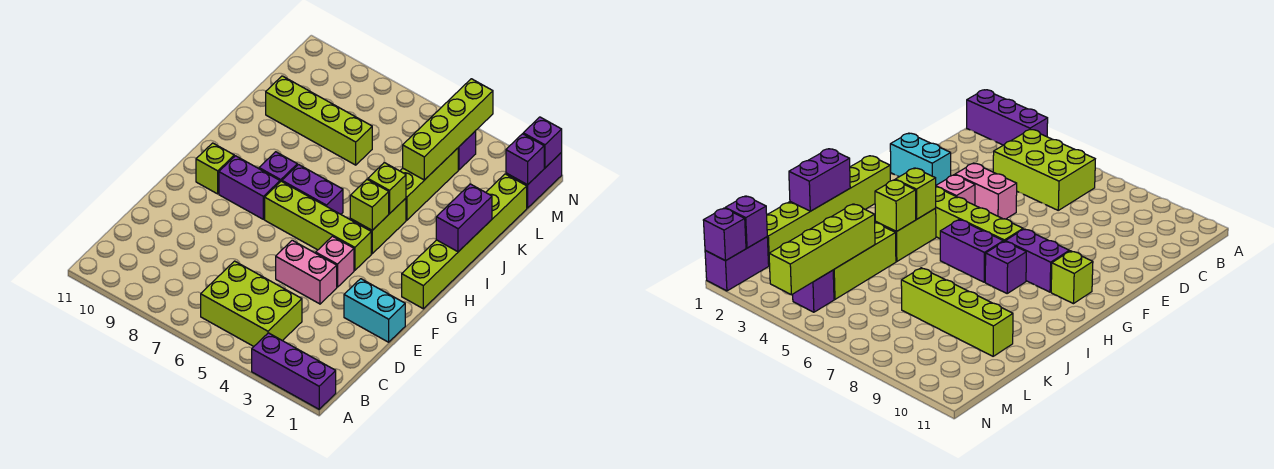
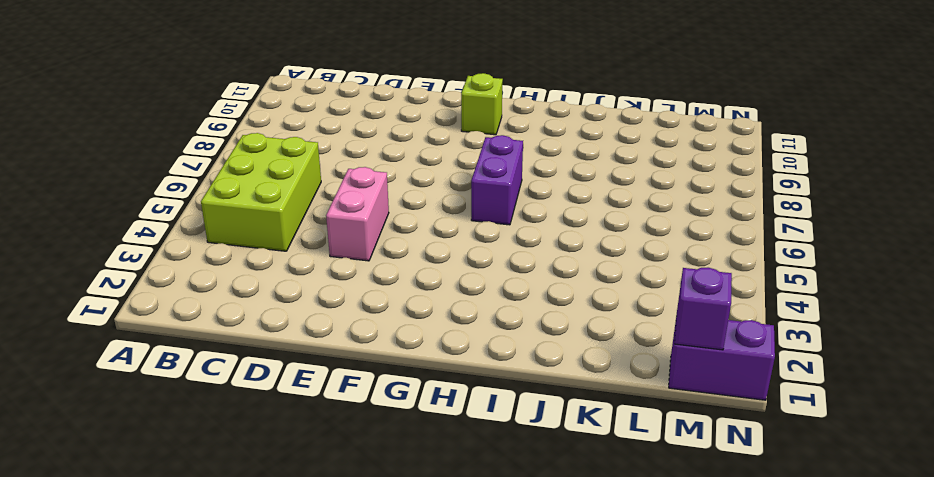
none -> purple 1x3 brick [252,333,336,409]
none -> cyan 1x2 brick [344,279,405,342]
none -> pink 1x1 brick [316,236,354,287]

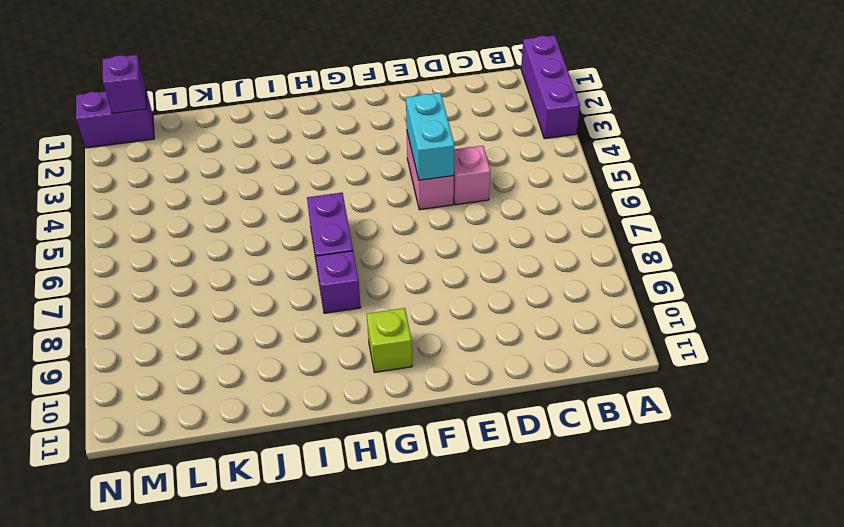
pink 1x1 brick [453,146,491,205] -> pink 1x1 brick moved to [316,236,354,287]
cyan 1x2 brick [406,93,455,180] -> cyan 1x2 brick moved to [344,279,405,342]
none -> lime 2x3 brick [201,261,302,346]
none -> lime 1x6 brick [402,174,527,309]
none -> lime 1x4 brick [265,181,371,270]

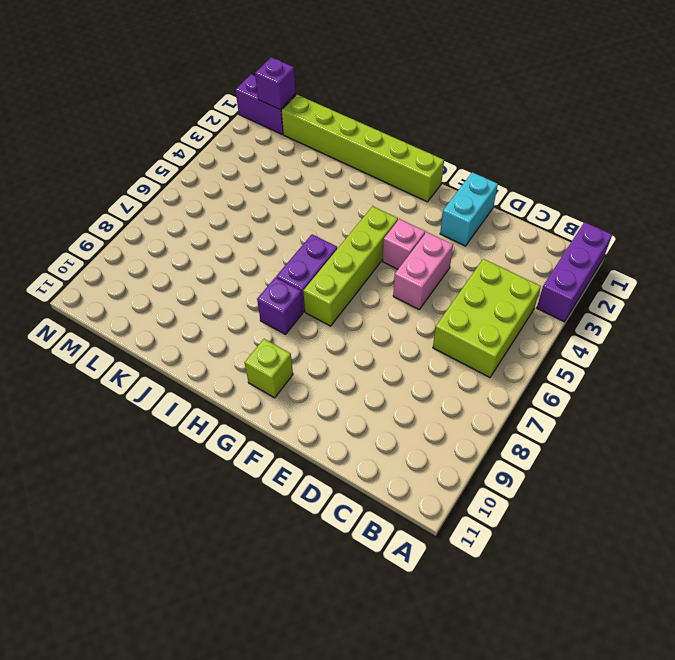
none -> purple 1x2 brick [219,156,280,219]
none -> lime 1x2 brick [350,198,406,254]
none -> lime 1x3 brick [400,148,458,220]

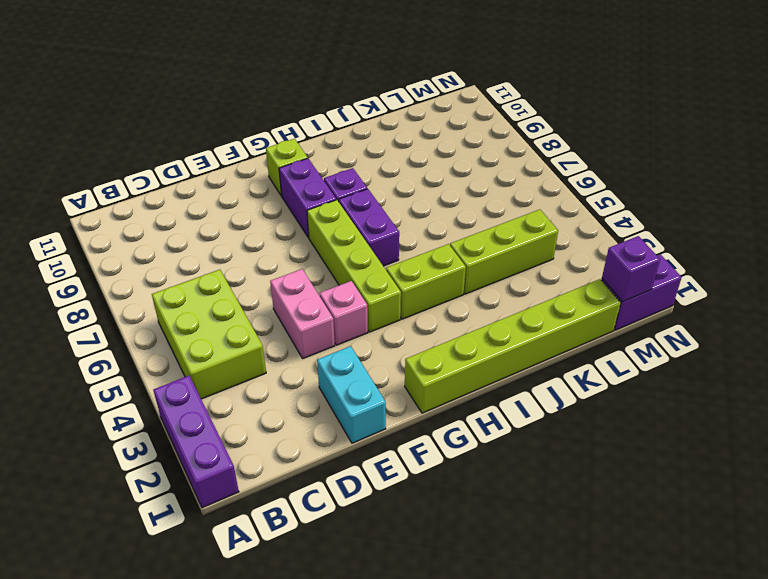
none -> lime 1x4 brick [266,76,372,165]
none -> purple 1x1 brick [458,131,476,170]
none -> lime 1x1 brick [350,180,389,230]

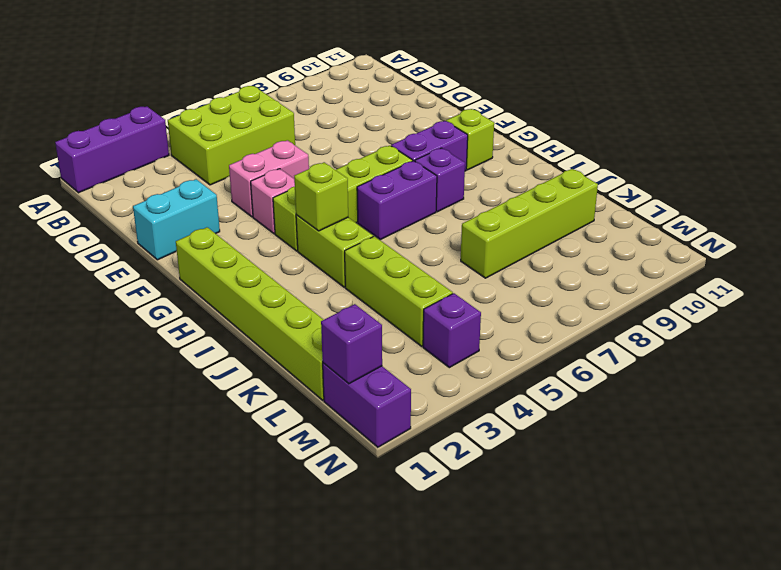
none -> purple 1x2 brick [436,184,492,252]
none -> lime 1x1 brick [368,163,406,214]
none -> lime 1x4 brick [403,79,493,180]

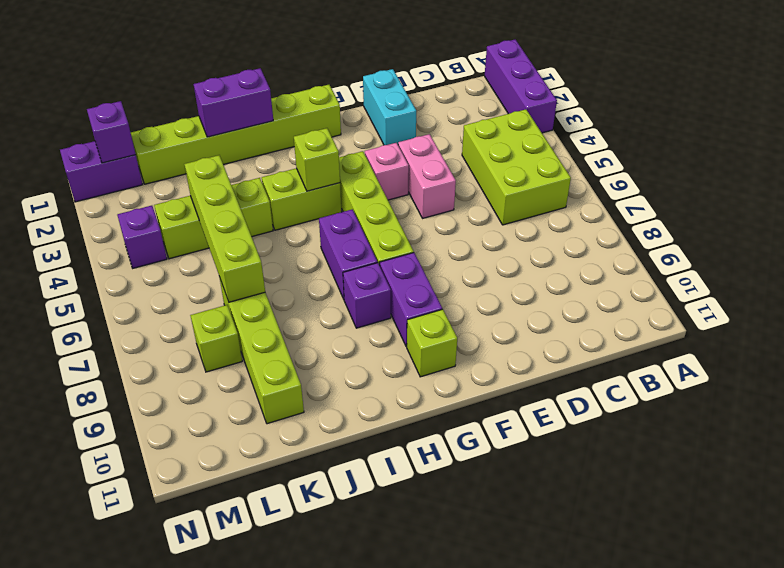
lime 1x4 brick [184,155,265,302] -> lime 1x4 brick turned to [403,79,493,180]
lime 1x1 brick [190,305,242,372] -> lime 1x1 brick moved to [368,163,406,214]
none -> purple 1x1 brick [523,117,562,168]

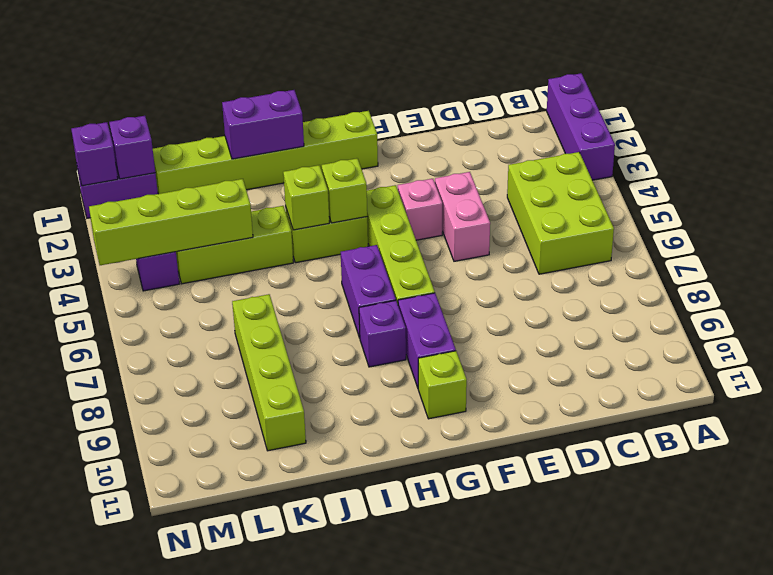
none -> cyan 1x2 brick [344,279,405,342]

